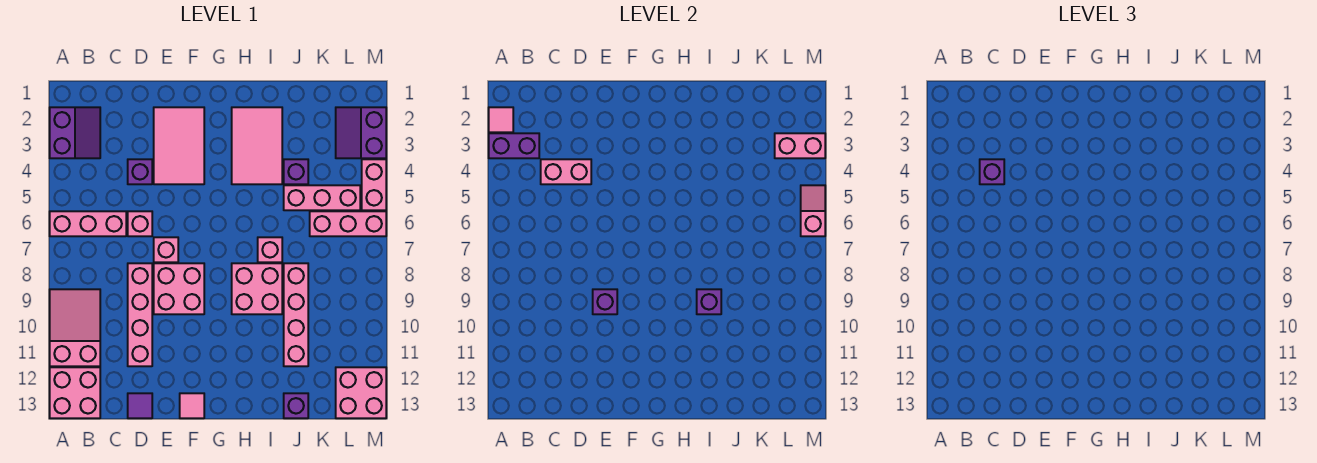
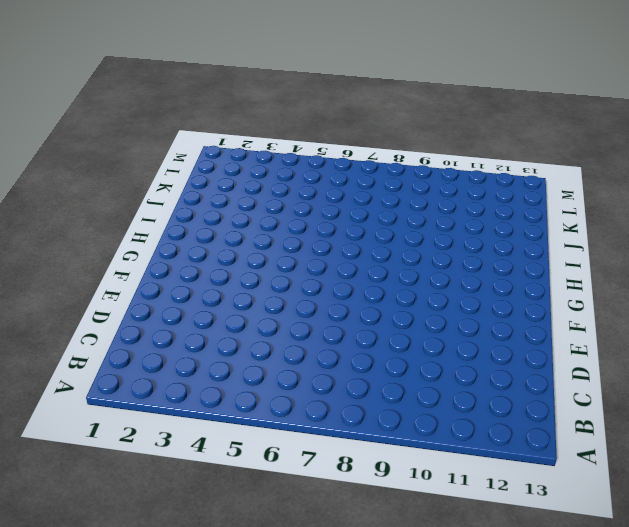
none -> purple 2x2 slope [50,107,100,158]
none -> pink 1x3 brick [50,211,126,236]
none -> pink 2x3 slope [50,289,100,366]
none -> pink 2x2 brick [50,367,100,418]

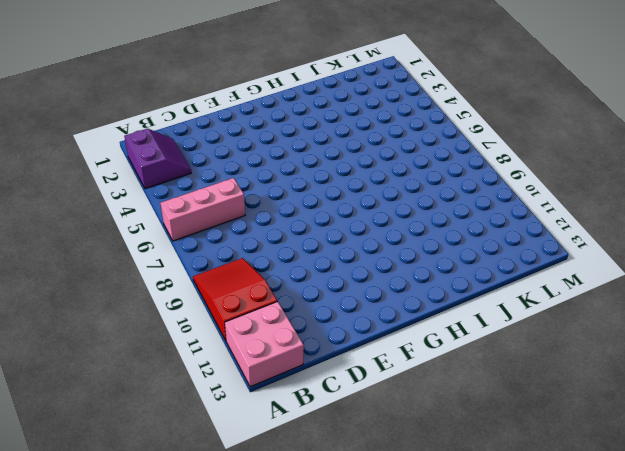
red 2x3 slope [193,258,277,340] -> pink 2x3 slope [50,289,100,366]
none -> purple 1x1 brick [128,159,152,184]
none -> pink 1x1 brick [128,211,152,236]
none -> pink 1x4 brick [128,263,152,366]
none -> purple 1x1 tile [128,393,152,418]

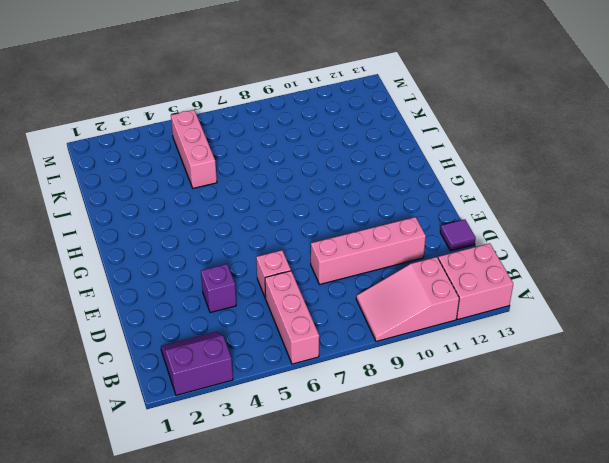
none -> pink 2x3 tile [154,107,204,184]
none -> pink 1x1 brick [154,237,178,262]
none -> pink 2x2 brick [154,263,204,314]
none -> pink 1x1 tile [180,393,204,418]

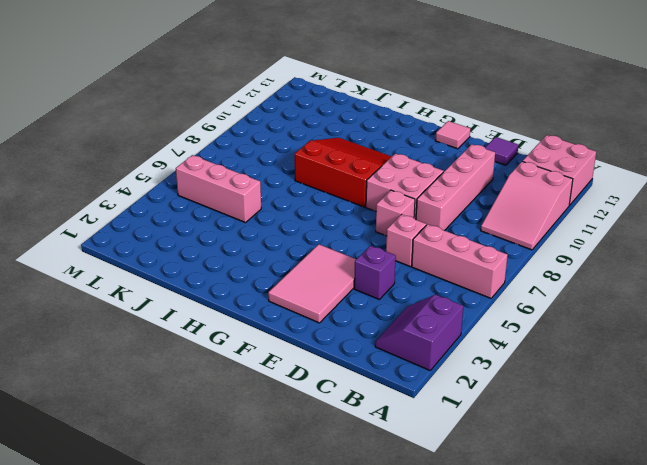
red 3x3 slope [295,138,392,207] -> pink 2x2 brick [232,263,282,314]
none -> pink 2x3 tile [232,107,282,184]
none -> pink 1x1 brick [258,237,282,262]
none -> purple 1x1 brick [284,159,308,184]
none -> pink 1x4 brick [284,263,308,366]

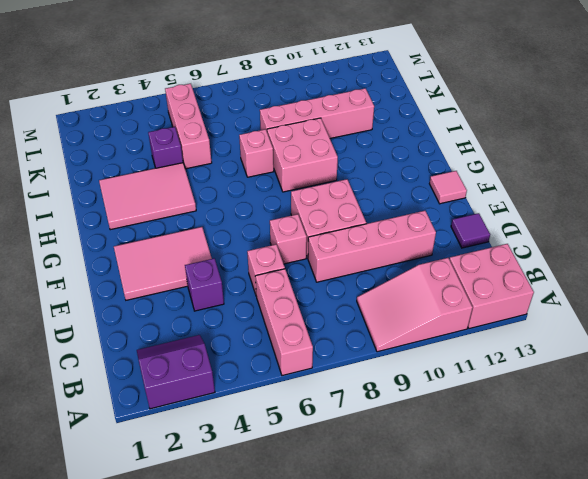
none -> purple 1x1 brick [284,393,308,418]
none -> pink 1x3 brick [310,211,386,236]
none -> purple 2x2 slope [336,107,386,158]
none -> pink 2x2 brick [336,367,386,418]

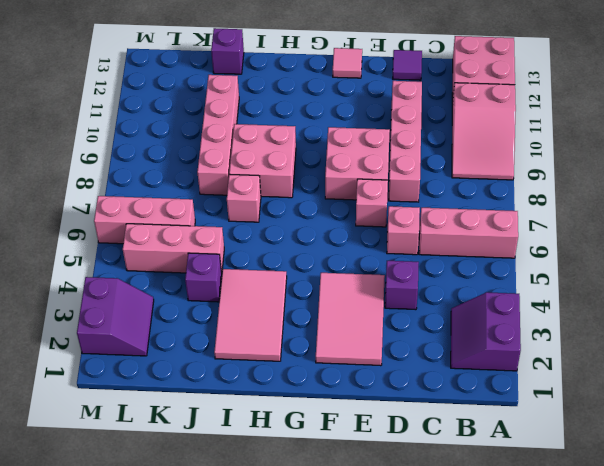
none -> pink 2x2 brick [336,367,386,418]
none -> pink 1x2 brick [362,159,386,210]
none -> pink 1x1 tile [489,107,513,132]
none -> purple 1x2 brick [489,133,539,158]

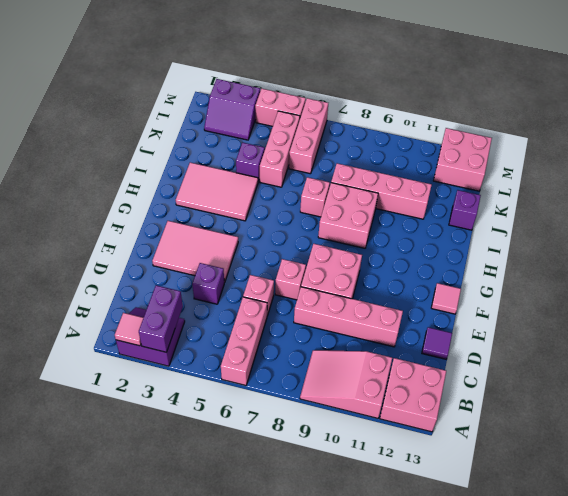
none -> pink 1x2 brick [541,159,591,184]
none -> purple 1x1 brick [593,289,617,314]
none -> purple 1x1 brick [697,289,721,314]
none -> pink 1x2 brick [775,133,825,158]

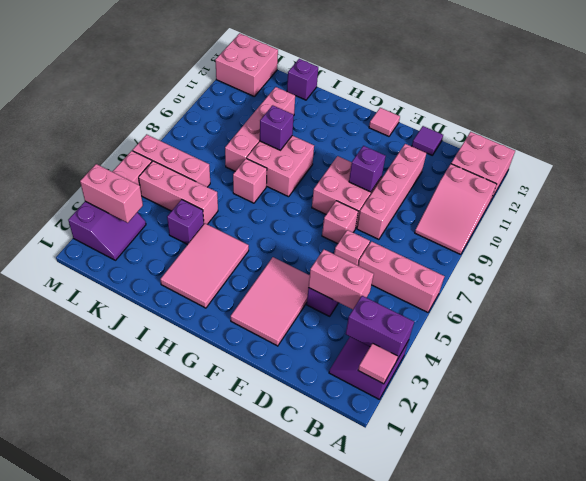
none -> pink 1x2 slope [801,185,825,236]
none -> purple 1x1 brick [980,159,1004,184]

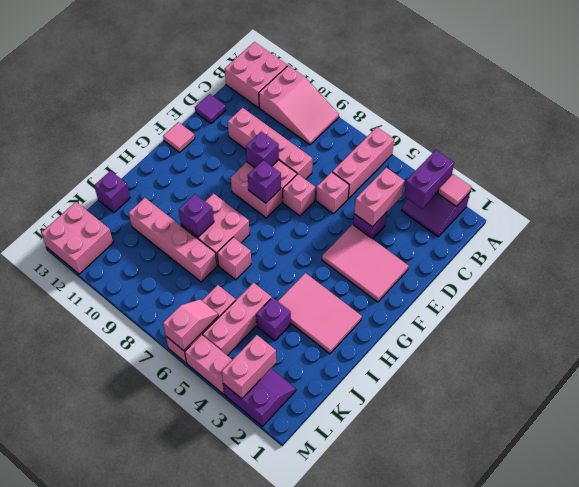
purple 1x1 brick [248,160,281,203] -> purple 1x1 brick moved to [980,159,1004,184]
pink 1x2 slope [163,299,218,351] -> pink 1x2 slope turned to [801,185,825,236]

